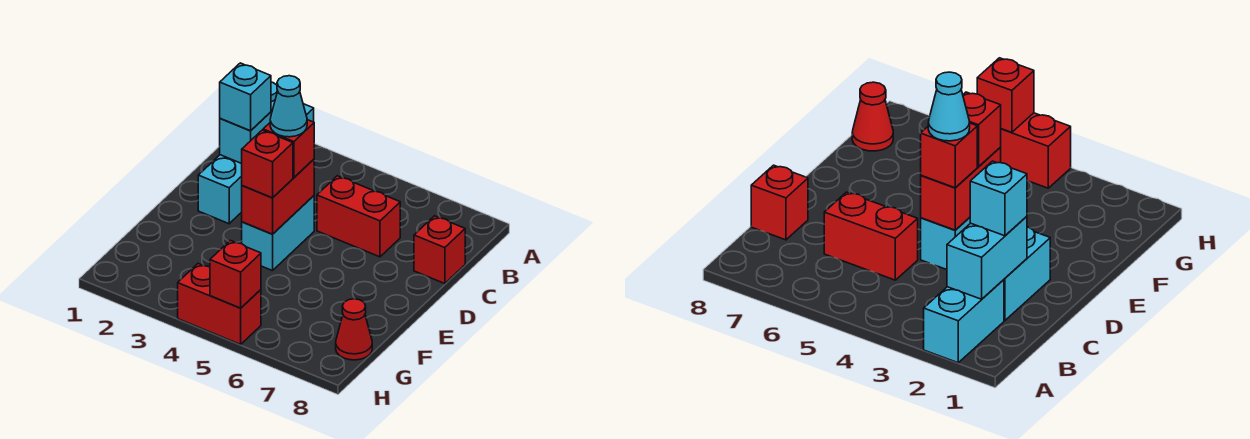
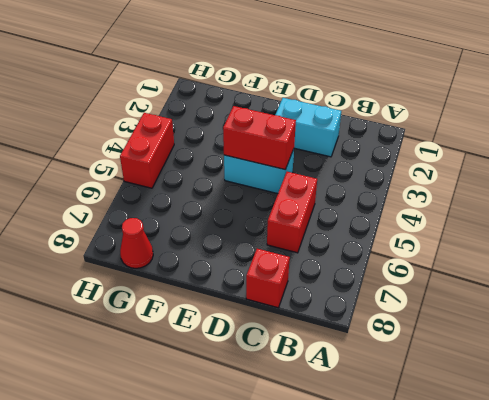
none -> cyan 1x2 brick [924,280,1004,363]
none -> cyan 1x2 brick [220,82,278,164]
none -> red 1x1 brick [210,240,261,308]

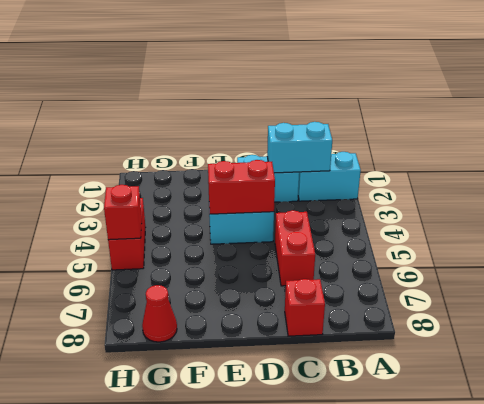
none -> cyan 1x1 brick [220,63,271,131]
none -> red 1x1 brick [263,120,314,178]
none -> red 1x1 brick [242,130,293,198]

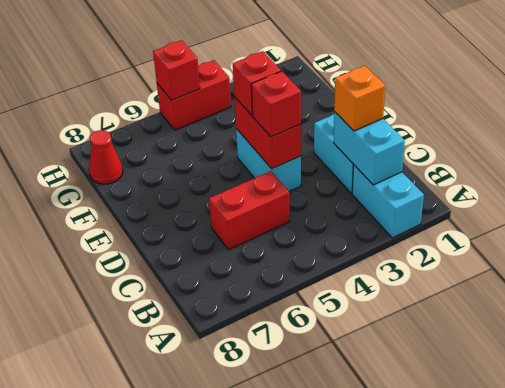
orange 1x1 brick [334,66,385,131] -> cyan 1x1 brick [220,63,271,131]
none -> red 1x1 brick [414,216,465,284]
none -> cyan 1x1 cone [270,76,307,137]

